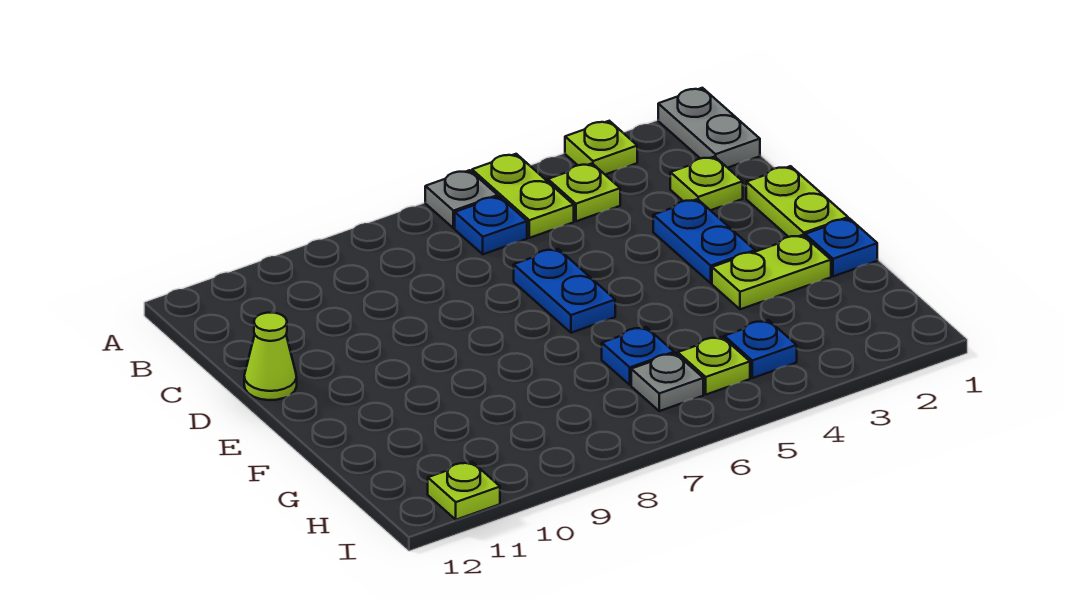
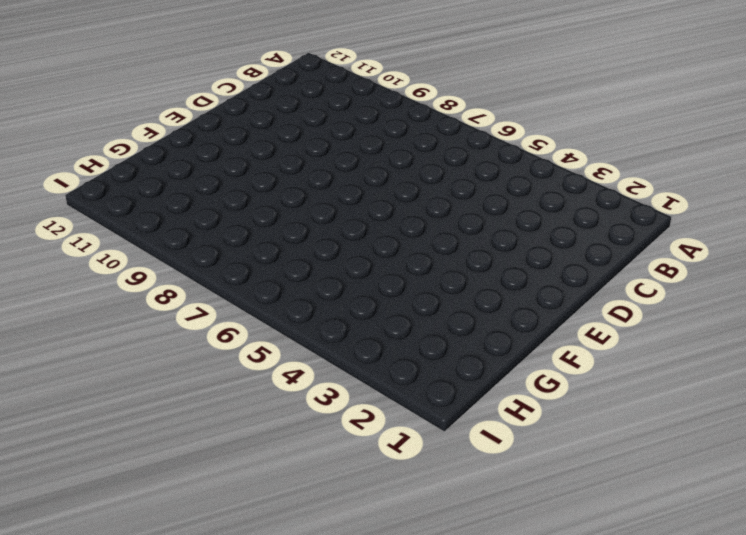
none -> grey 1x2 plate [658,88,760,168]
none -> lime 1x1 plate [565,121,637,175]
none -> lime 1x2 plate [472,154,574,238]

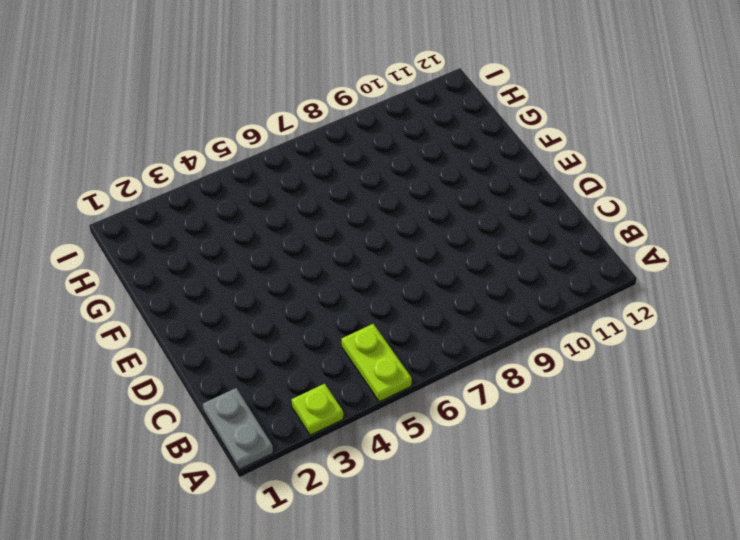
none -> grey 1x1 plate [425,170,498,228]
none -> lime 1x1 plate [548,164,620,221]
none -> blue 1x1 plate [455,197,527,254]

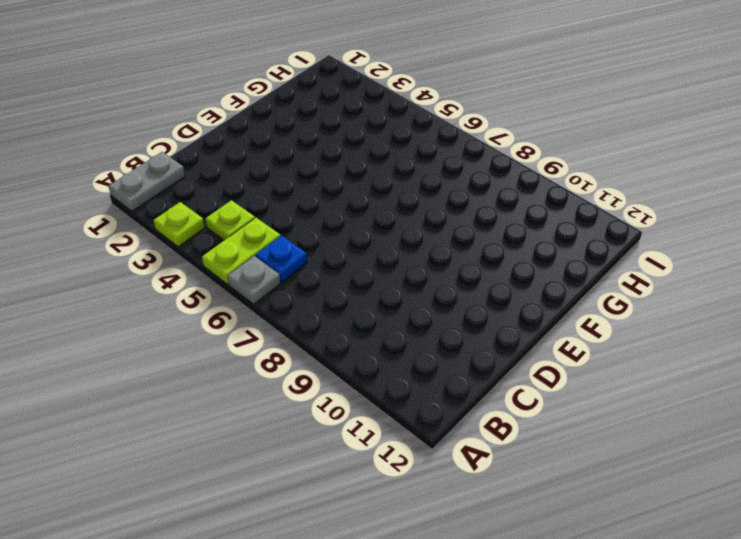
none -> lime 1x1 plate [670,157,743,210]
none -> lime 1x2 plate [746,166,848,237]
none -> blue 1x2 plate [653,199,755,283]

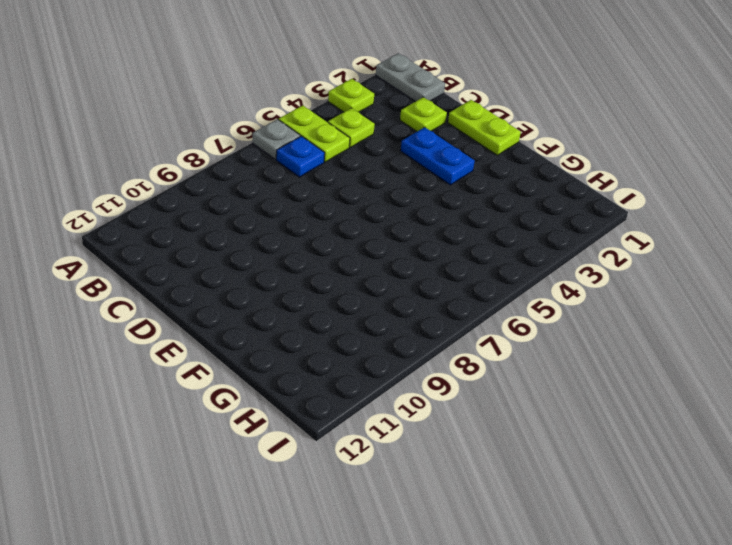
none -> blue 1x2 plate [514,249,615,333]
none -> lime 1x1 cone [244,313,297,400]
none -> blue 1x1 plate [805,218,877,276]

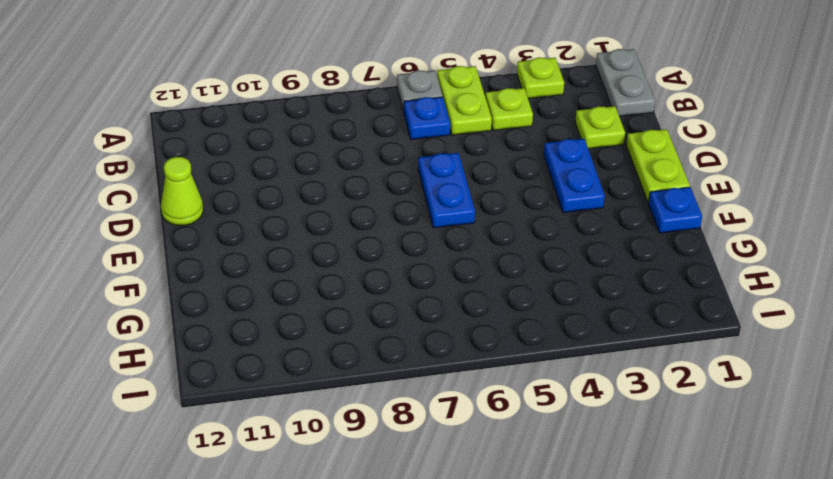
none -> lime 1x2 plate [712,235,831,309]
none -> blue 1x1 plate [602,327,674,385]
none -> blue 1x1 plate [724,320,797,378]

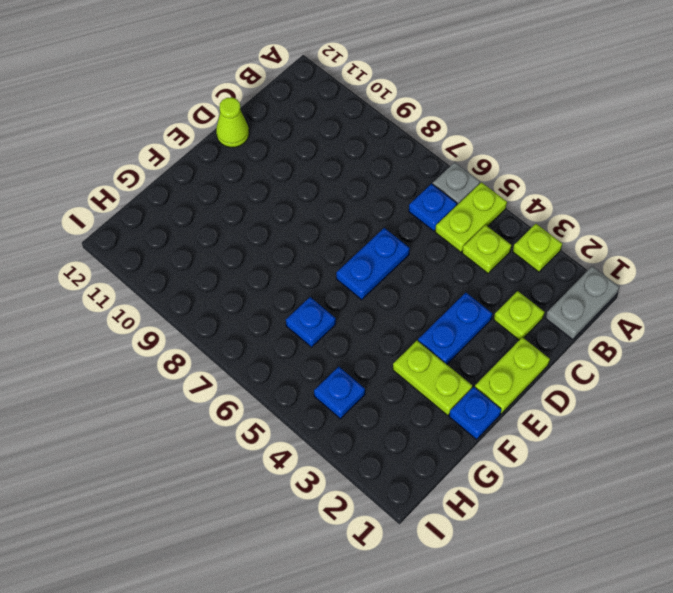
none -> lime 1x1 plate [678,337,750,395]
none -> grey 1x1 plate [631,353,703,411]
none -> lime 1x1 plate [428,462,500,520]

